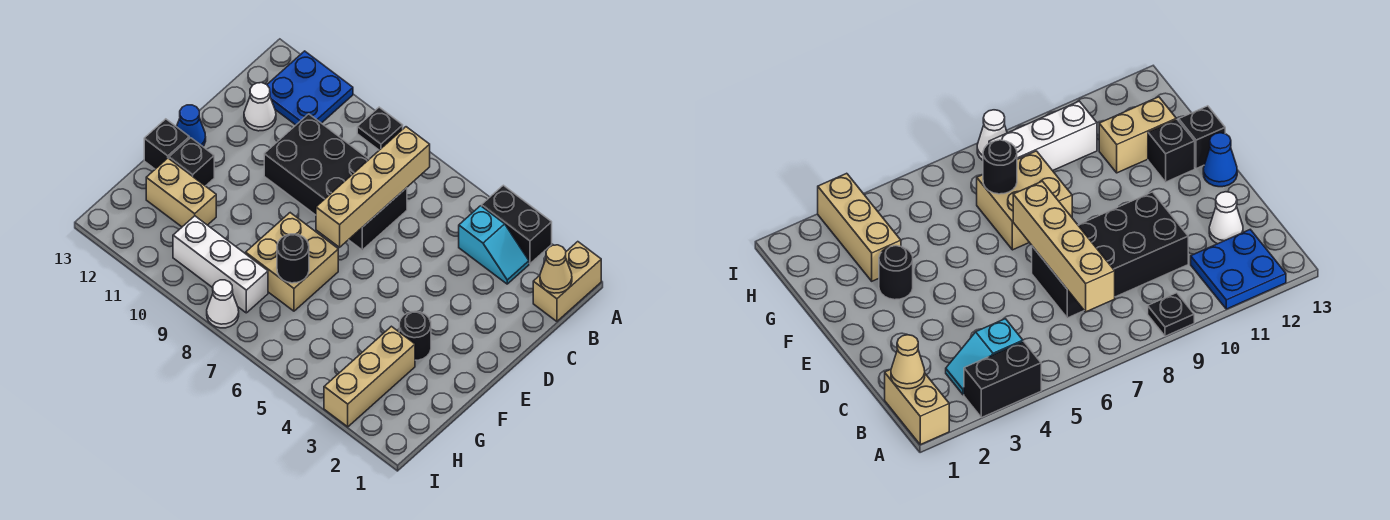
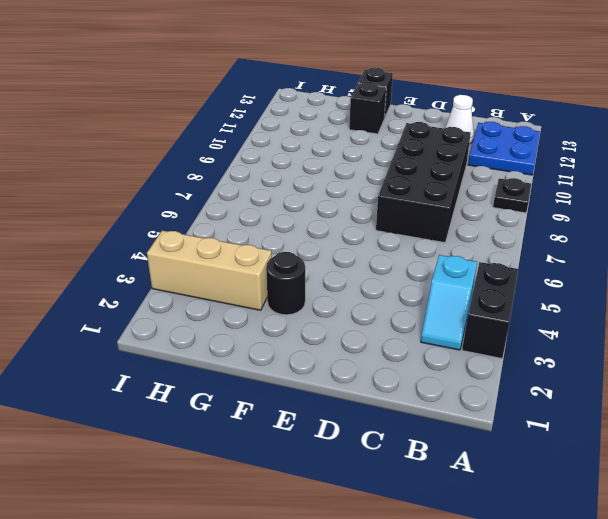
none -> tan 1x2 brick [533,242,601,321]
none -> blue 1x1 cone [177,105,206,146]
none -> tan 2x2 brick [246,213,338,311]

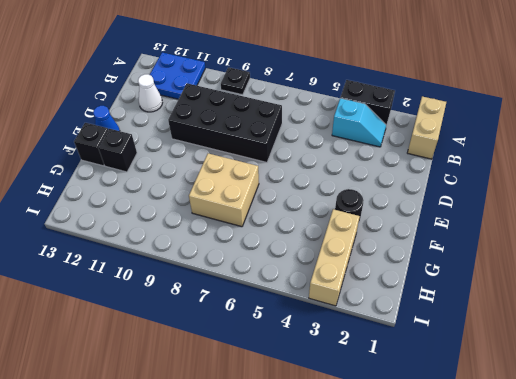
none -> tan 1x2 brick [146,158,216,227]
none -> white 1x3 brick [173,216,268,313]
none -> white 1x1 cone [207,280,239,328]

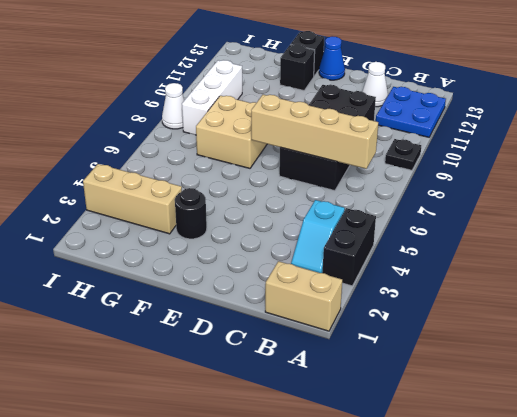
none -> tan 1x2 brick [146,158,216,227]
none -> tan 1x1 cone [540,245,572,293]
none -> black 1x1 round brick [277,234,309,283]

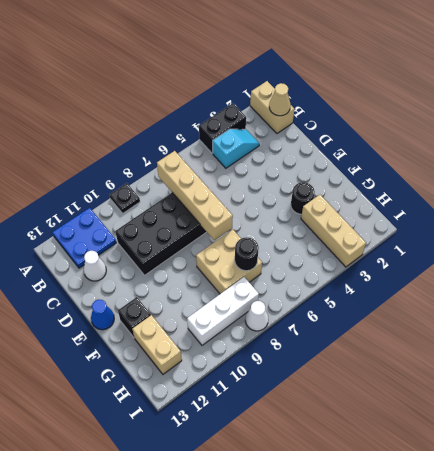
tan 1x2 brick [133,315,182,374] -> tan 1x2 brick turned to [146,158,216,227]
none -> black 1x1 brick [144,119,189,169]

